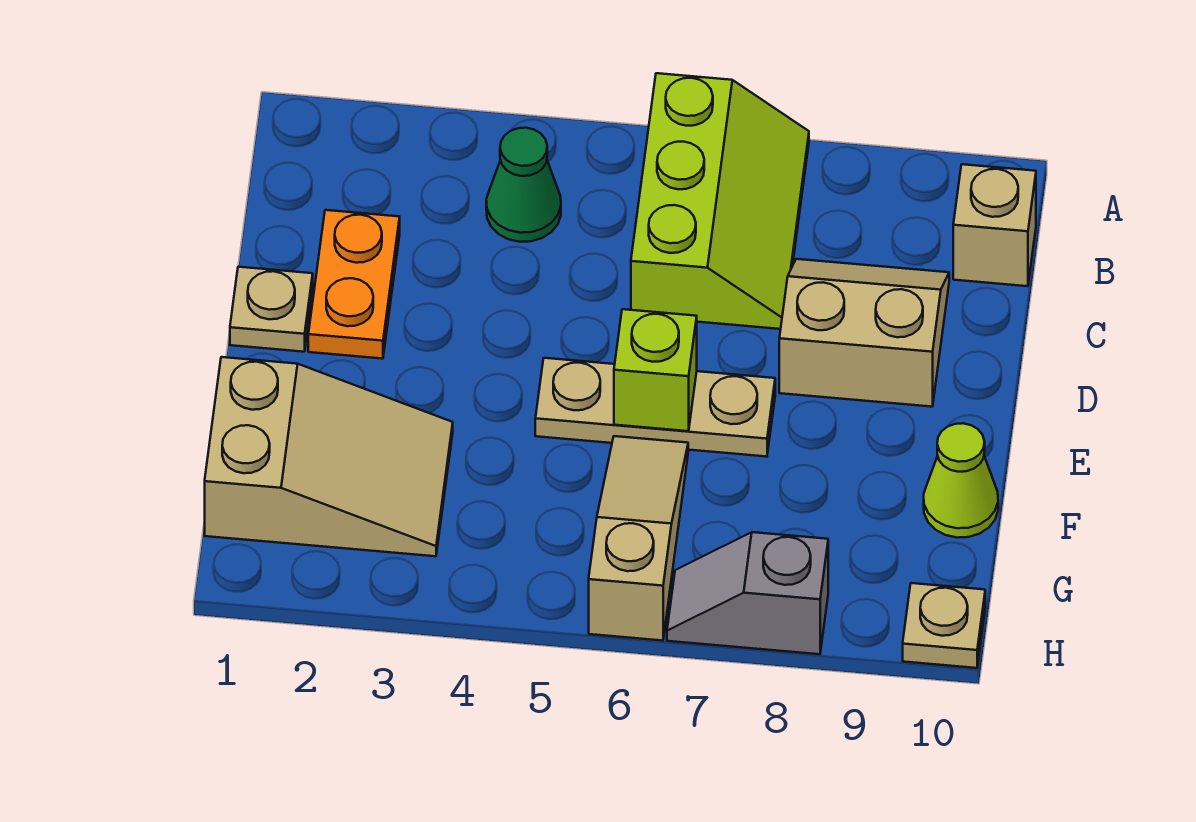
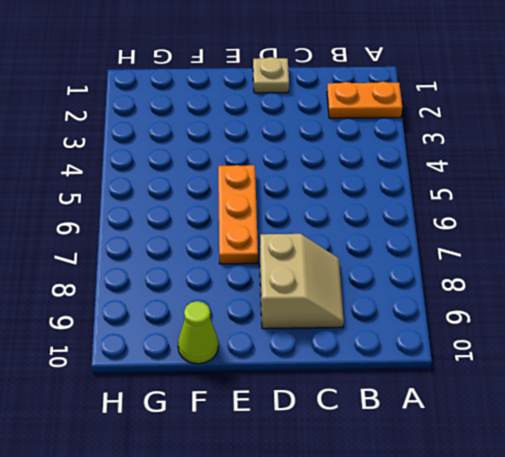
orange 1x2 plate [327,82,402,118] -> orange 1x2 plate moved to [308,210,400,359]
orange 1x3 plate [218,165,258,264] -> tan 1x3 plate [535,358,775,457]
none -> lime 2x3 slope [631,73,809,329]
none -> green 1x1 cone [486,128,561,242]
none -> tan 1x1 brick [953,164,1036,286]

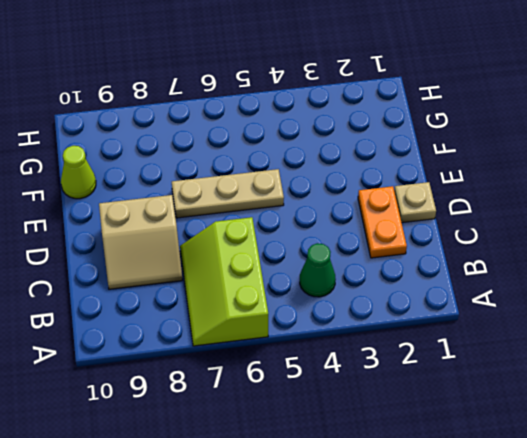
none -> tan 1x1 brick [953,164,1036,286]
none -> tan 2x3 slope [205,357,453,556]
none -> tan 1x3 slope [589,436,688,641]

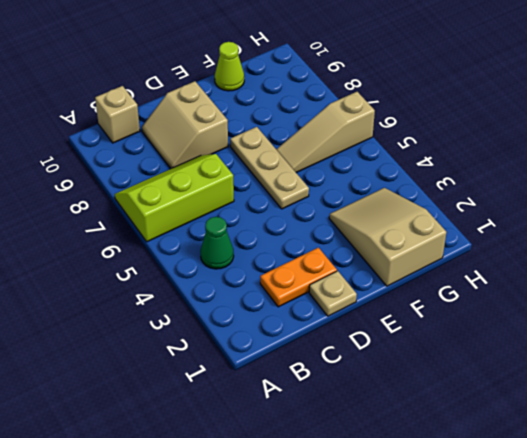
none -> grey 1x2 slope [667,532,828,654]
none -> tan 1x1 plate [903,583,985,668]
none -> lime 1x1 brick [614,309,697,431]

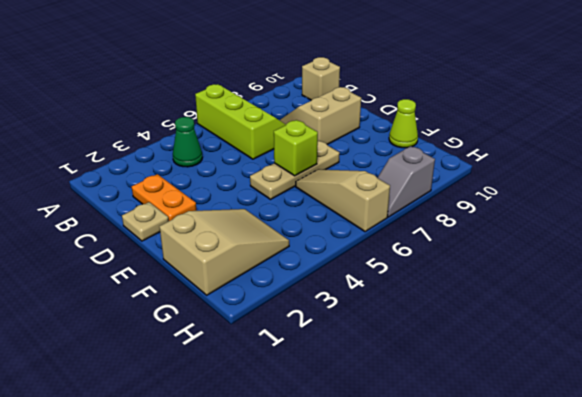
none -> tan 1x1 plate [903,583,985,668]

